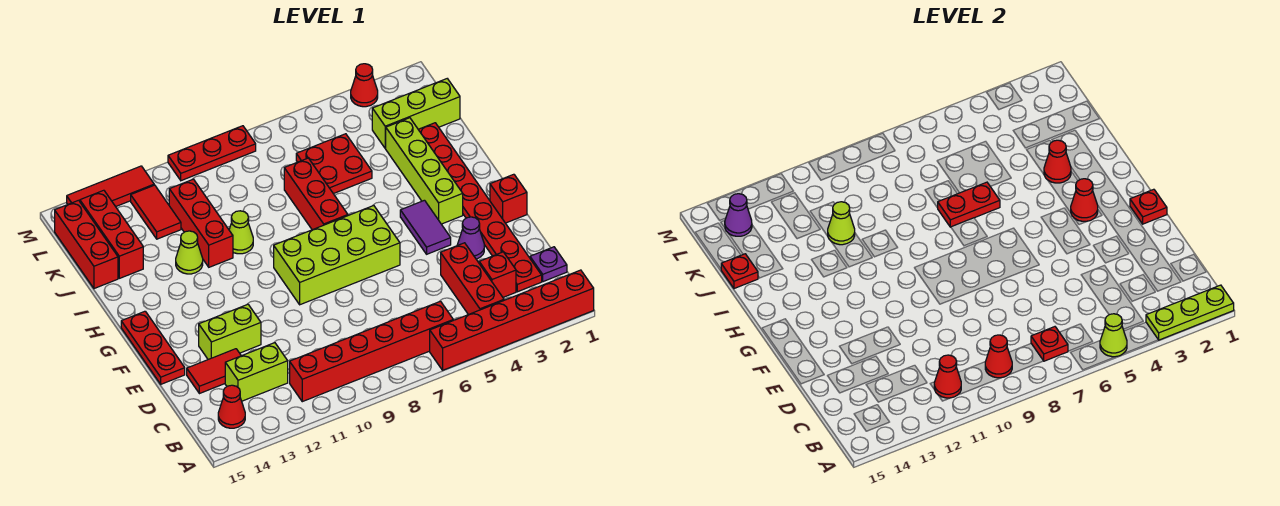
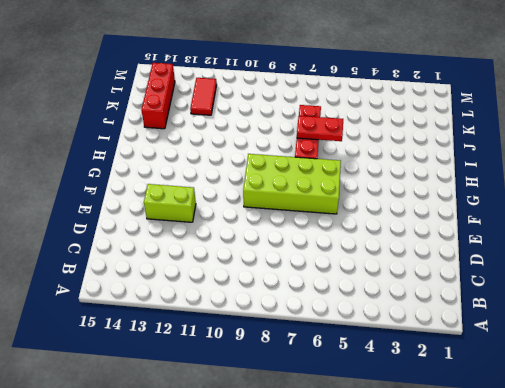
none -> red 1x6 brick [430,270,594,370]
none -> red 1x3 brick [441,243,504,315]
none -> red 1x6 brick [290,301,453,402]
none -> red 1x1 cone [218,385,245,428]

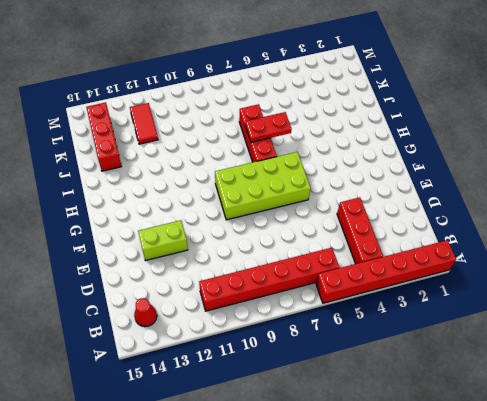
none -> purple 1x1 plate [530,247,567,282]
none -> red 1x8 plate [418,123,542,292]
none -> red 1x1 brick [479,252,516,297]
none -> lime 1x2 brick [225,343,288,401]

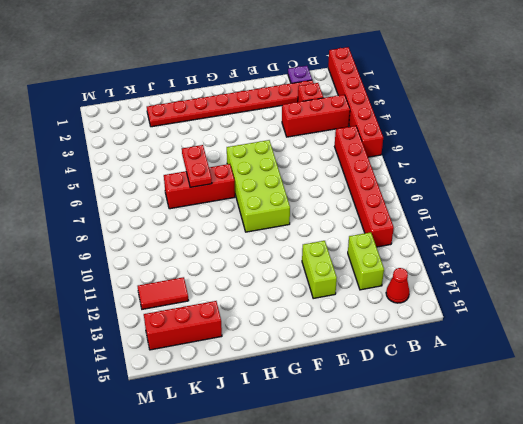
none -> red 1x2 tile [187,349,241,394]
none -> purple 1x1 cone [457,217,484,259]
none -> red 1x3 plate [121,311,185,384]
none -> red 1x1 brick [490,174,527,223]

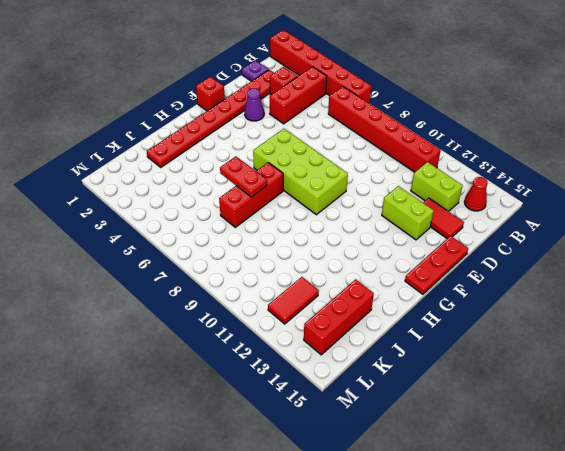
none -> purple 1x2 tile [400,200,451,254]
none -> lime 1x4 brick [385,118,463,224]
none -> lime 1x1 cone [229,211,253,254]
none -> red 1x3 brick [169,179,233,267]

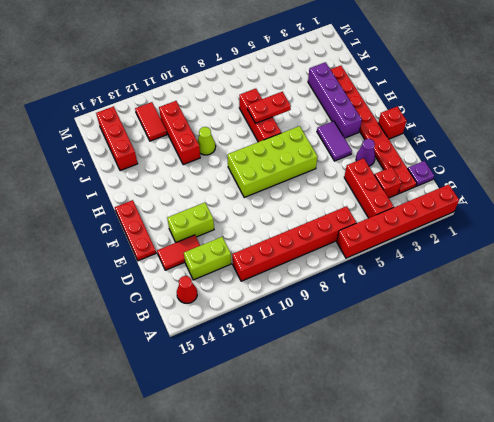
purple 1x4 brick [308,62,362,138] -> lime 1x4 brick [385,118,463,224]
none -> lime 1x1 cone [176,231,203,274]
none -> red 2x2 plate [296,134,372,194]
none -> red 1x3 brick [55,200,118,289]
none -> lime 1x3 brick [372,79,460,148]

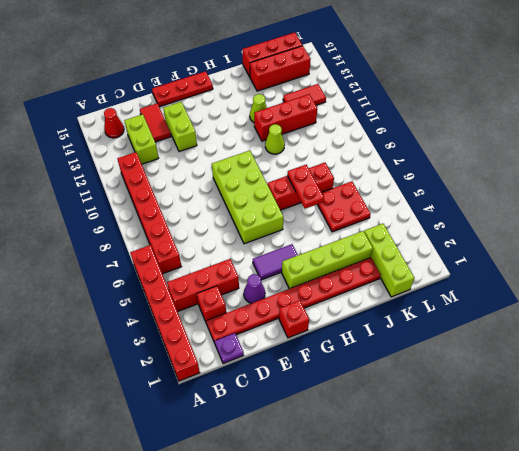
none -> red 1x1 cone [351,64,378,107]
none -> red 1x3 plate [168,126,256,181]
none -> red 1x3 tile [67,166,154,207]
none -> lime 1x3 plate [1146,285,1234,340]

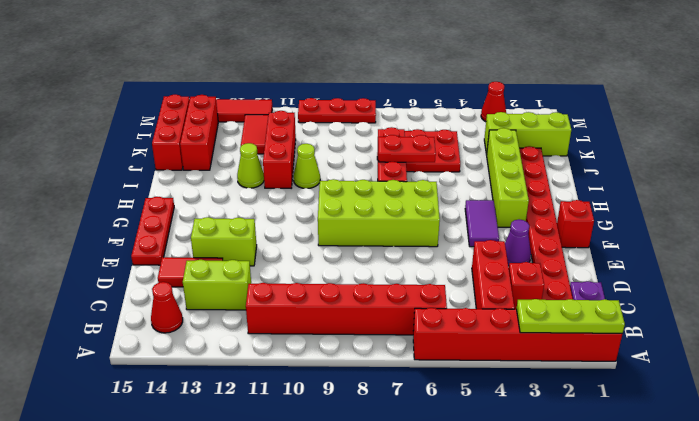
none -> lime 1x1 cone [1100,314,1127,357]
none -> red 1x1 plate [1031,327,1068,361]
none -> red 1x1 cone [985,335,1012,378]
none -> red 1x1 cone [934,355,961,398]

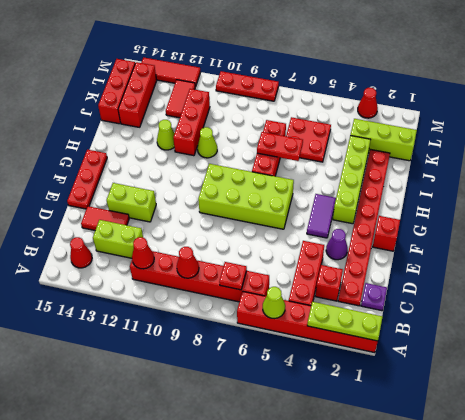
none -> red 1x1 plate [1130,189,1167,224]
none -> red 1x1 cone [1071,179,1098,222]
none -> red 1x1 cone [1044,140,1071,183]
none -> lime 1x1 cone [828,202,855,245]

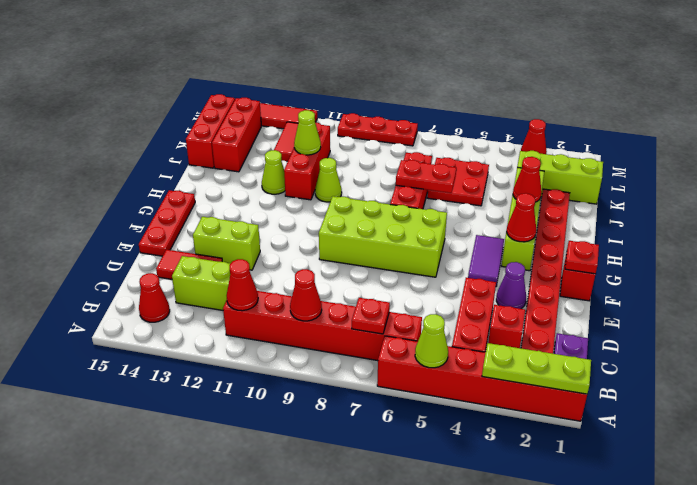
none -> red 1x1 plate [721,254,758,289]
none -> purple 1x1 cone [725,194,752,236]

